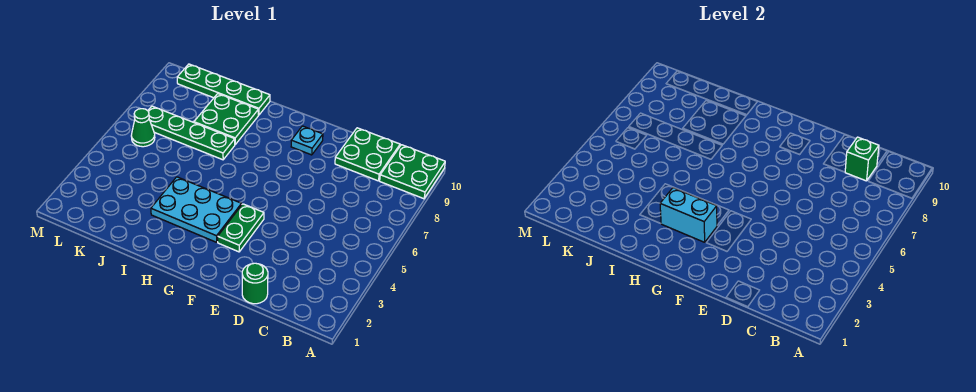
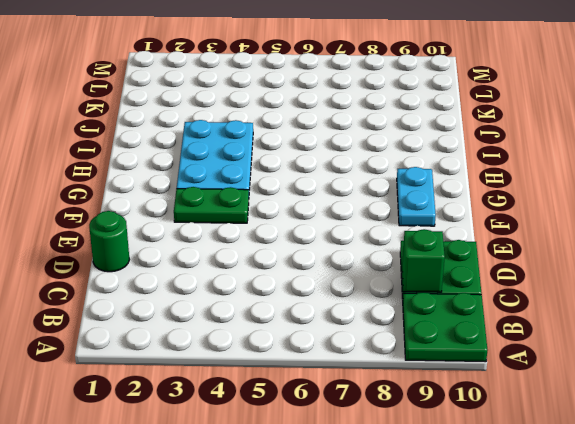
cyan 1x2 plate [397,167,436,226] -> cyan 1x1 plate [291,126,323,155]
none -> green 1x4 plate [148,106,235,160]
none -> green 2x2 plate [194,94,259,144]
none -> green 1x4 plate [177,64,270,115]

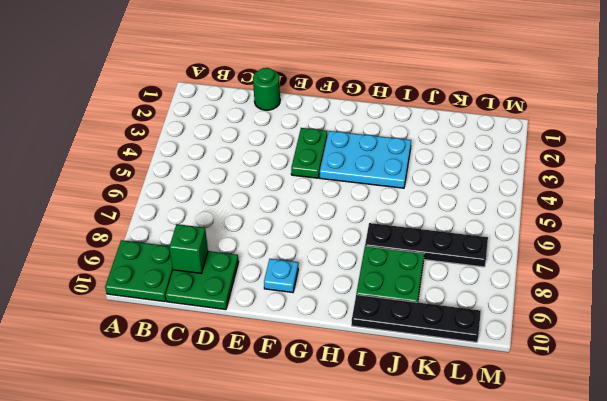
black 1x4 plate [365,223,488,267] -> green 1x4 plate [148,106,235,160]
black 1x4 plate [352,295,481,342] -> green 1x4 plate [177,64,270,115]
none -> green 1x1 cone [131,109,155,147]
none -> cyan 1x2 brick [660,188,717,242]

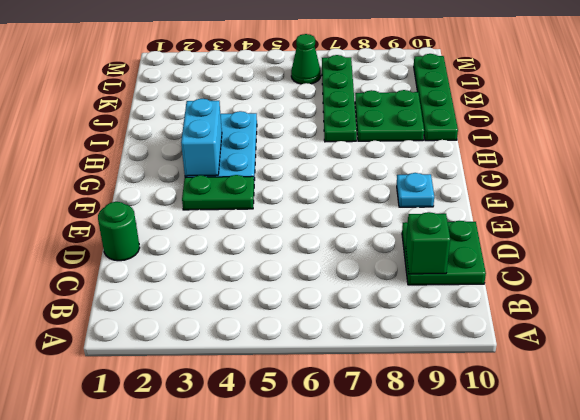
none -> green 2x2 plate [380,145,445,199]

